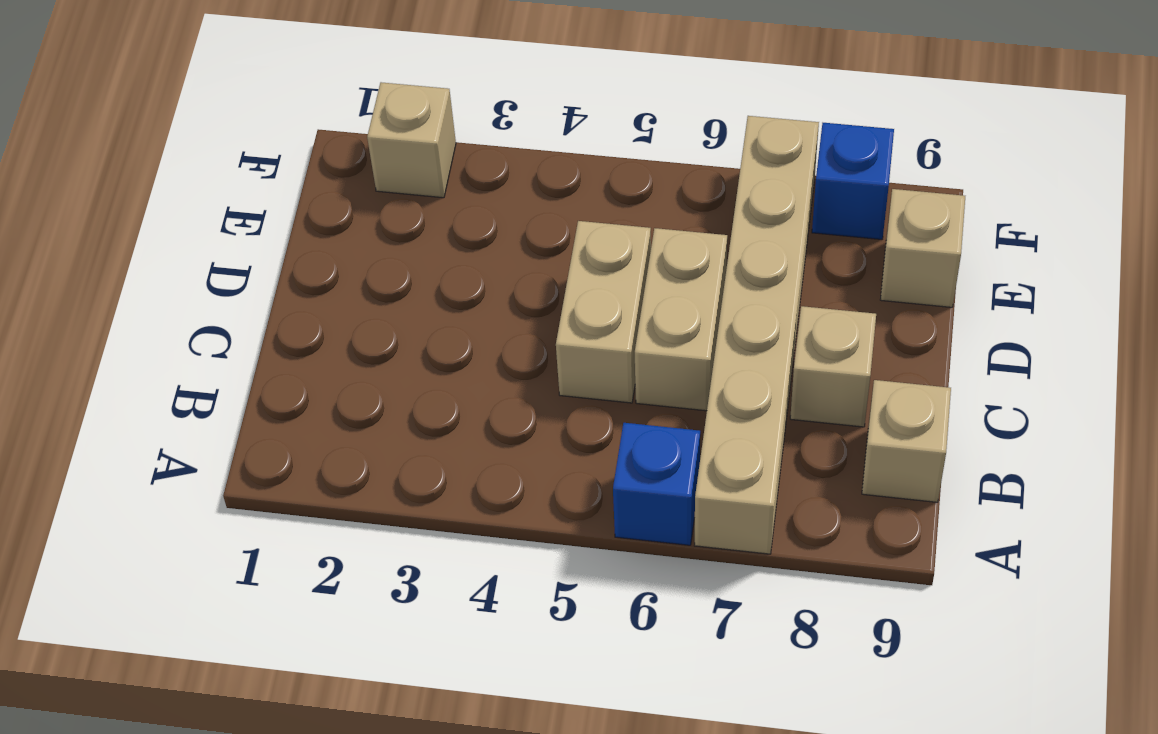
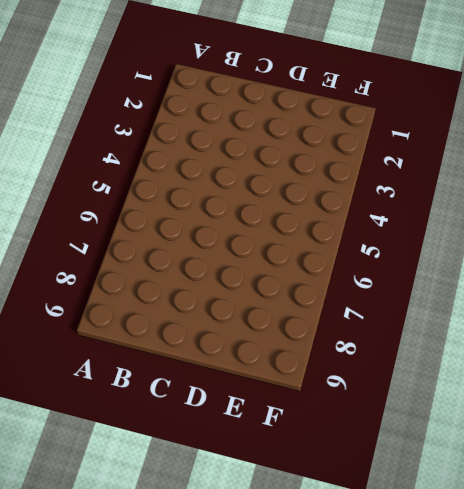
none -> blue 1x1 brick [613,423,700,545]
none -> tan 1x6 brick [695,116,819,554]

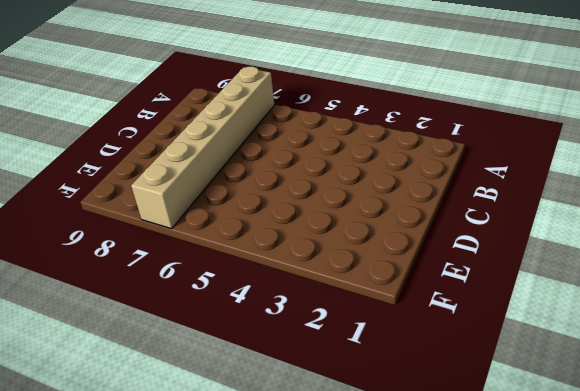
none -> blue 1x1 brick [613,423,700,545]
none -> tan 1x1 brick [862,380,951,502]

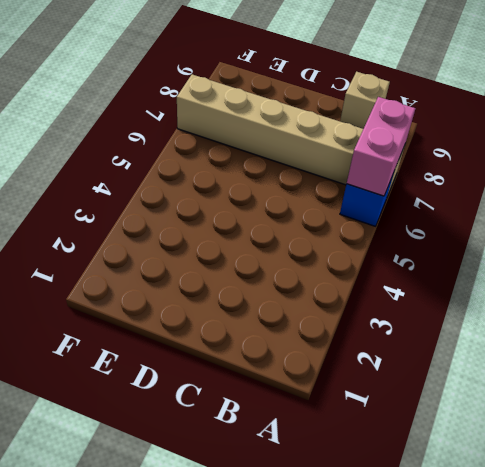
pink 1x2 brick [347,97,416,196] -> none
none -> tan 1x2 brick [556,221,651,403]
none -> tan 1x2 brick [635,228,727,411]

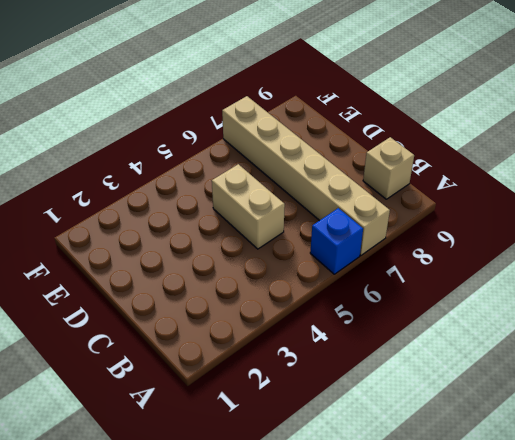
none -> tan 1x2 brick [635,228,727,411]
none -> tan 1x1 brick [790,306,876,427]

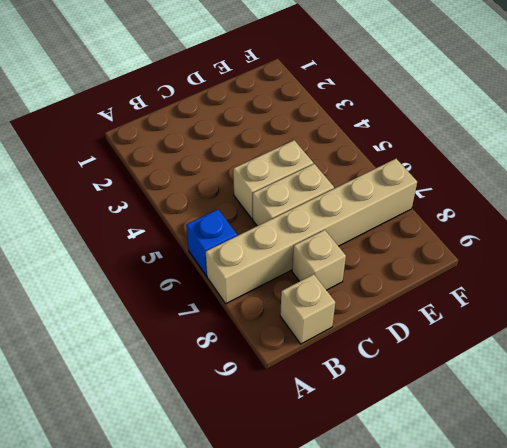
none -> tan 1x1 brick [880,189,965,307]
none -> tan 1x1 brick [367,82,456,198]

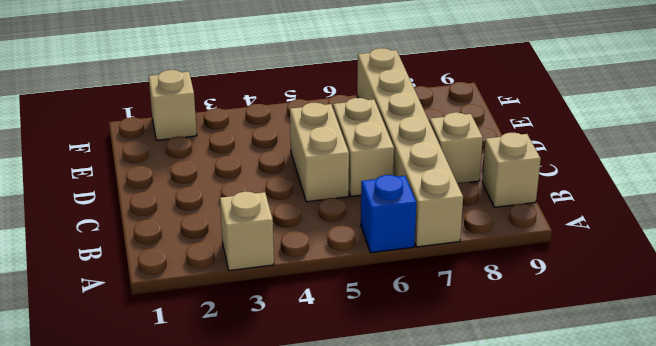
tan 1x1 brick [220,192,274,271] -> tan 1x1 brick moved to [880,189,965,307]
none -> blue 1x1 brick [812,123,894,240]

